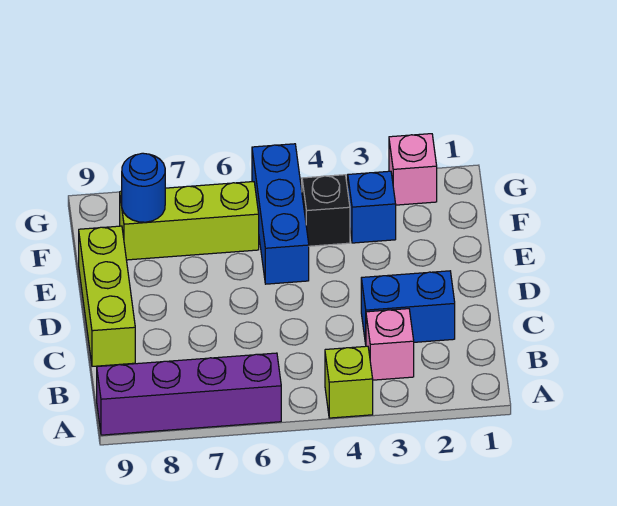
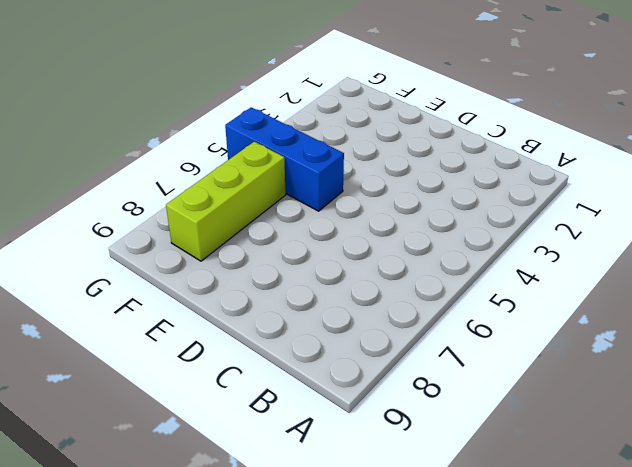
none -> lime 1x1 brick [325,346,373,418]
none -> purple 1x4 brick [97,353,281,435]

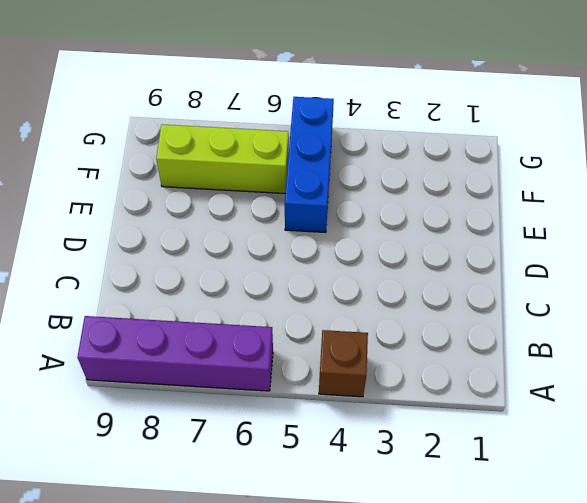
brown 1x1 brick [319,330,368,397] -> lime 1x1 brick [325,346,373,418]
none -> pink 1x1 brick [366,309,414,380]
none -> blue 1x2 brick [361,271,455,344]

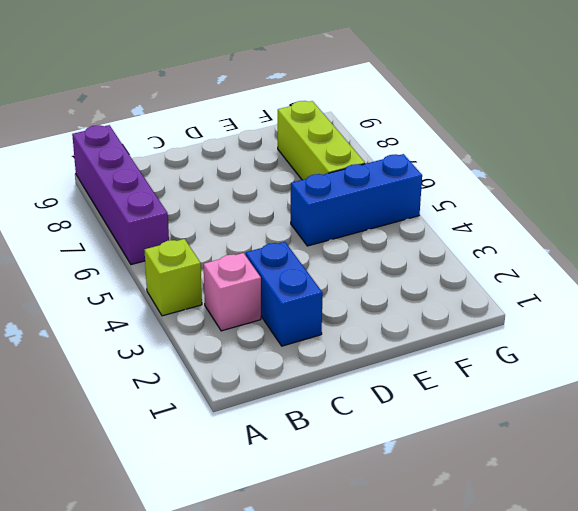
none -> lime 1x3 brick [79,226,135,366]
none -> blue 1x1 brick [348,171,396,243]

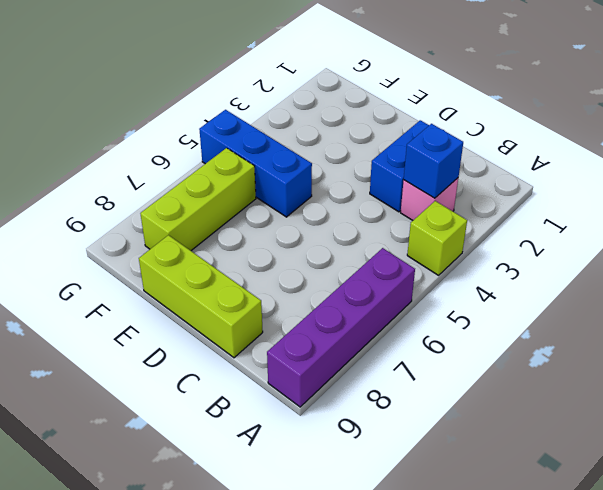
blue 1x1 brick [404,124,463,198] -> blue 1x1 brick moved to [348,171,396,243]
none -> black 1x1 brick [302,175,350,246]
none -> pink 1x1 brick [389,134,437,205]

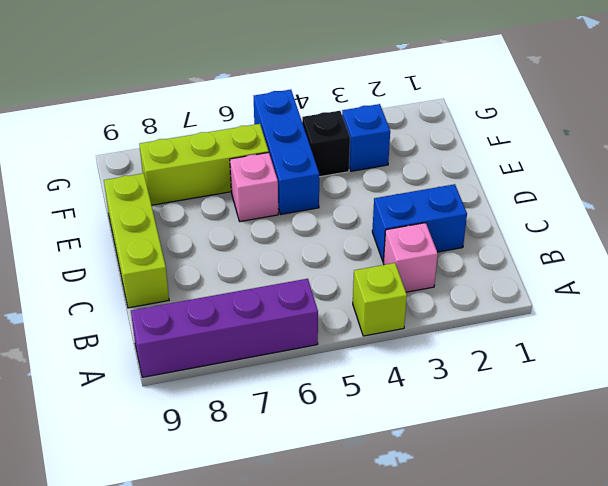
pink 1x1 brick [230,153,278,222] -> pink 1x1 brick moved to [389,134,437,205]
none -> blue 1x1 round brick [122,153,165,222]

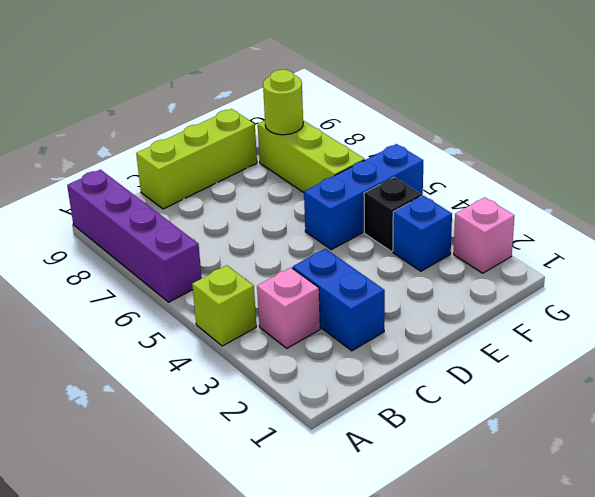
lime 1x1 round brick [263,70,303,135] -> blue 1x1 round brick [122,153,165,222]

